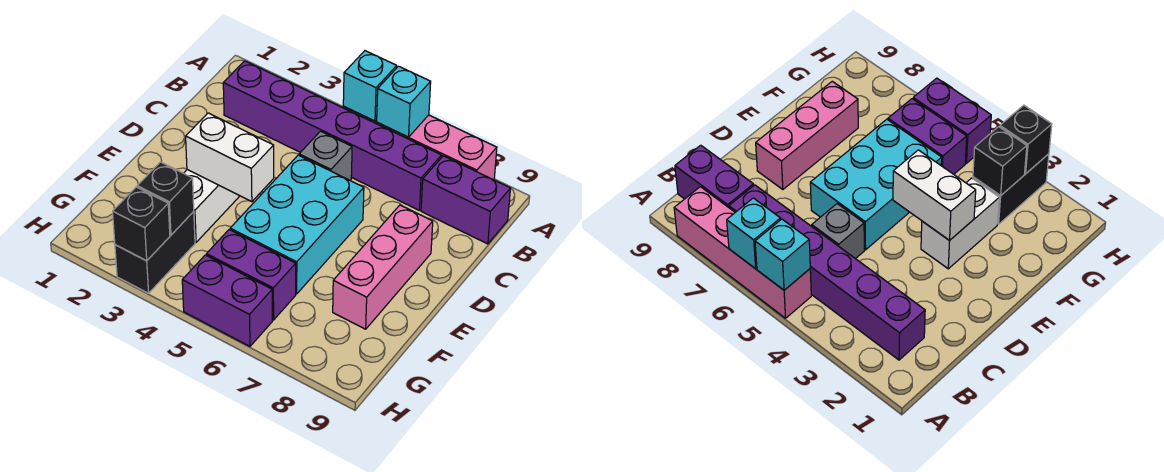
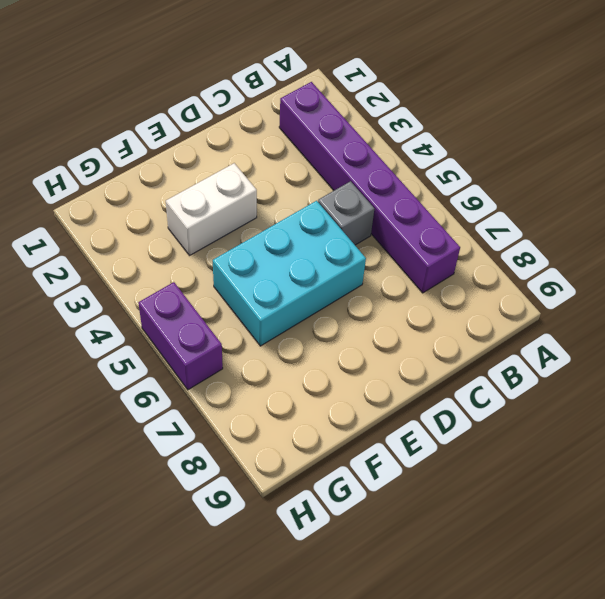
none -> pink 1x4 brick [343,106,497,180]
none -> purple 1x2 brick [421,156,511,244]
none -> pink 1x3 brick [333,205,433,329]

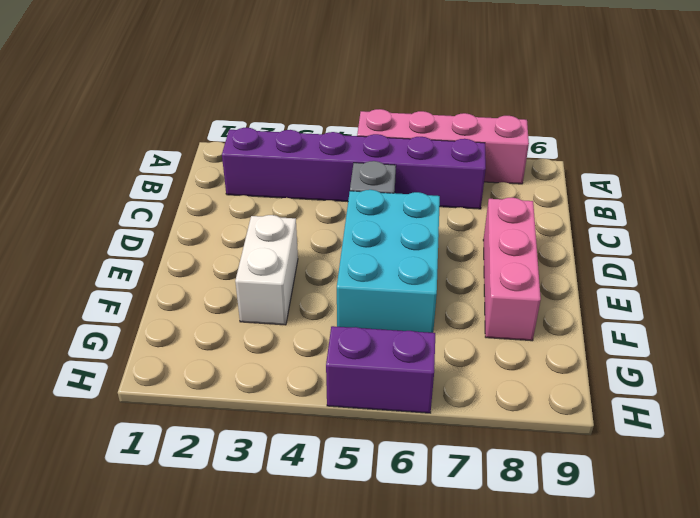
none -> purple 1x2 brick [421,156,511,244]
none -> black 1x2 brick [115,212,195,293]
none -> purple 1x2 brick [206,230,296,320]

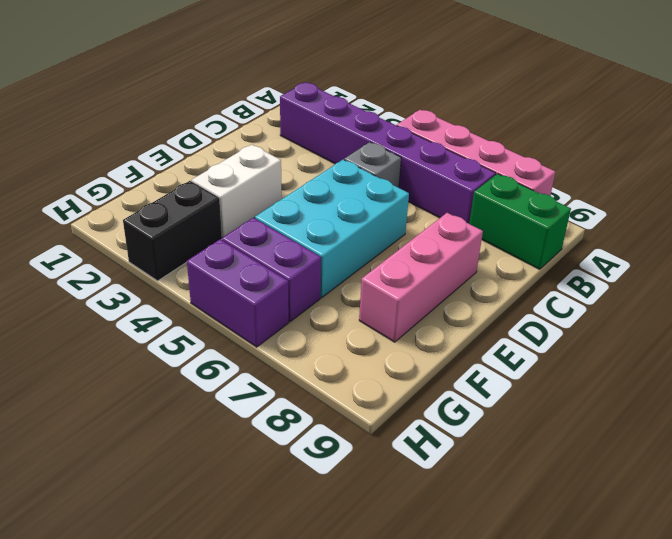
green 1x2 brick [469,174,571,269] -> purple 1x2 brick [421,156,511,244]
none -> cyan 1x1 brick [343,51,397,121]
none -> cyan 1x1 brick [377,66,431,137]
none -> white 1x2 brick [186,113,274,202]

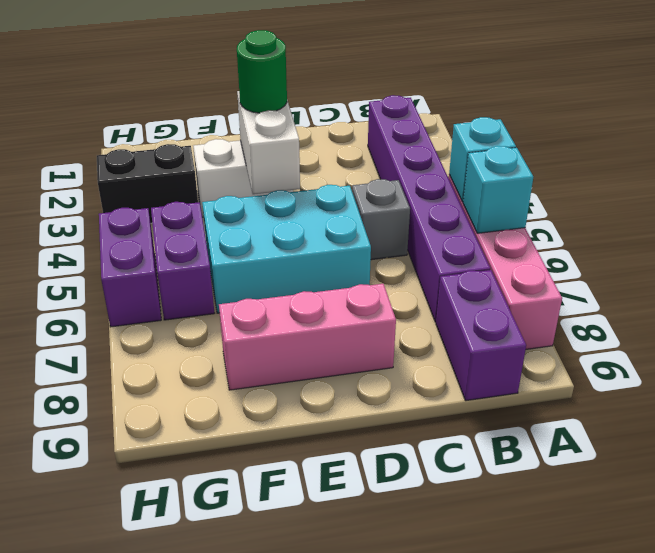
green 1x1 round brick [237,30,287,113] -> none
none -> black 1x1 brick [137,162,194,235]
none -> black 1x1 brick [113,187,170,261]

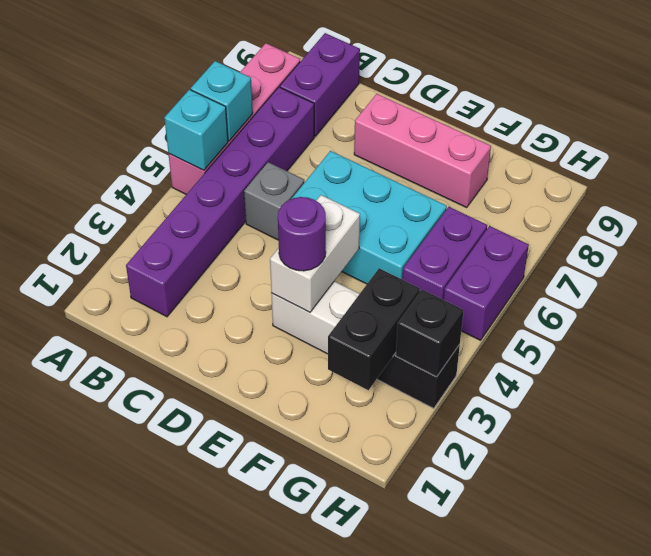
purple 1x1 round brick [278,197,326,271] -> none
black 1x2 brick [328,268,420,390] -> black 1x1 brick [137,162,194,235]

